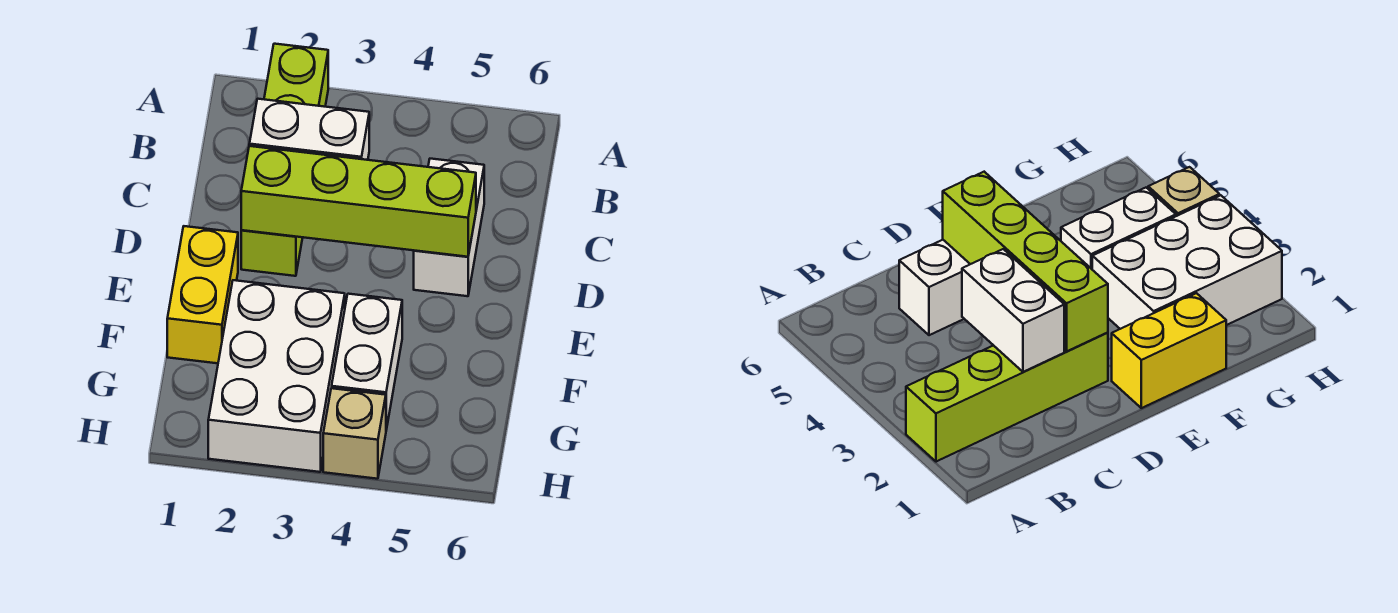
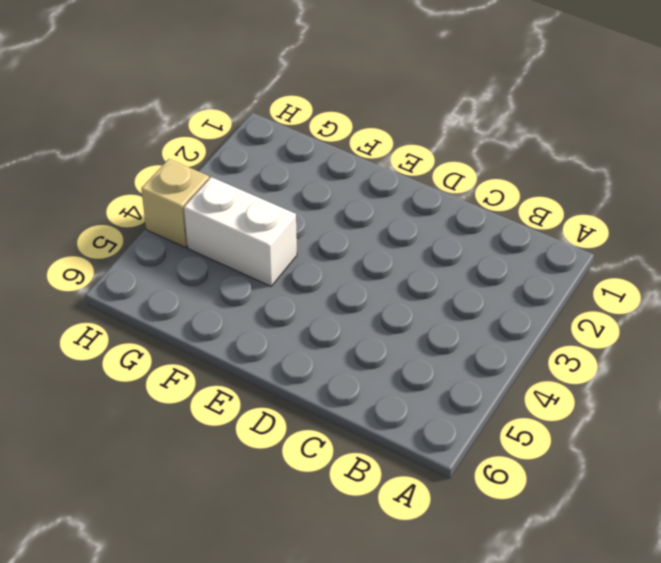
none -> lime 1x4 brick [241,44,328,276]
none -> white 1x2 brick [414,159,484,296]

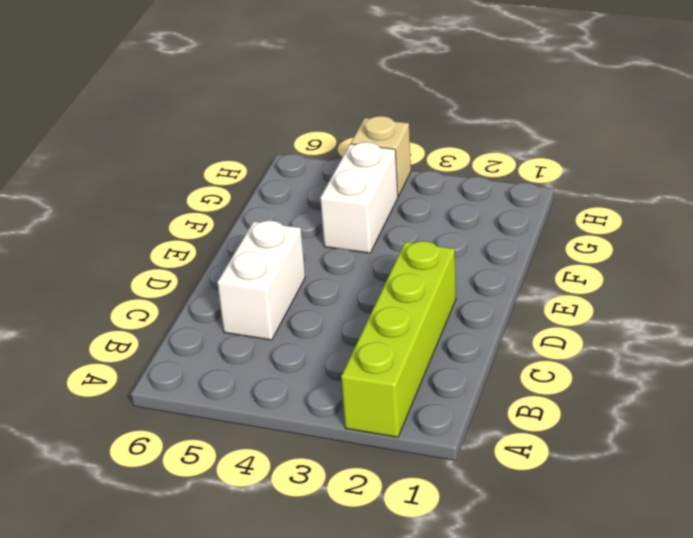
none -> yellow 1x2 brick [167,226,238,363]
none -> white 2x3 brick [208,280,345,472]

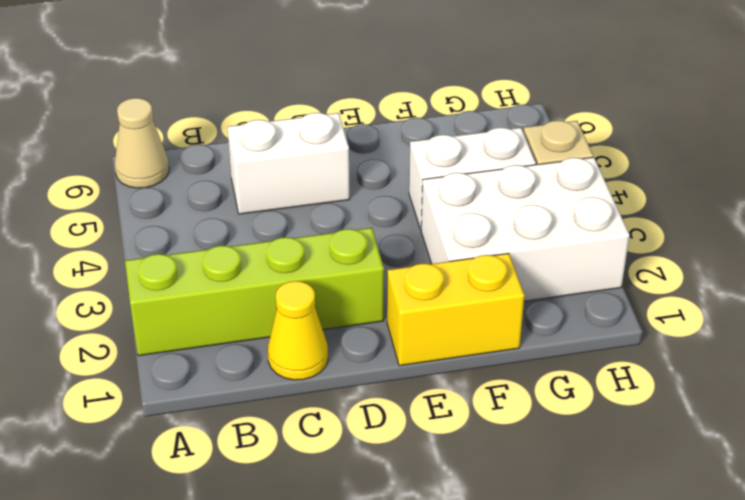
tan 1x1 cone [114,98,169,188] -> none
yellow 1x1 cone [268,281,328,380] -> none
none -> white 1x2 brick [249,99,369,160]
none -> lime 1x4 brick [241,146,476,257]

